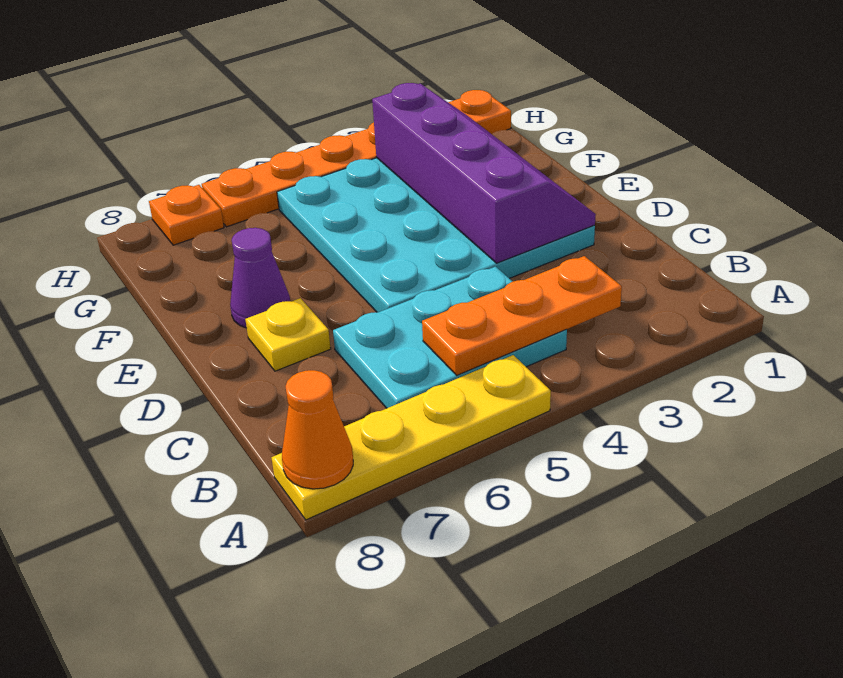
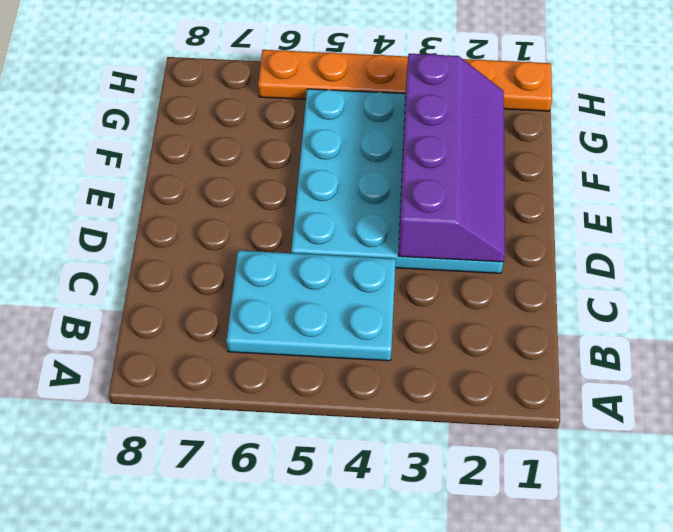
none -> yellow 1x4 plate [272,355,551,520]
none -> yellow 1x1 plate [245,298,331,371]

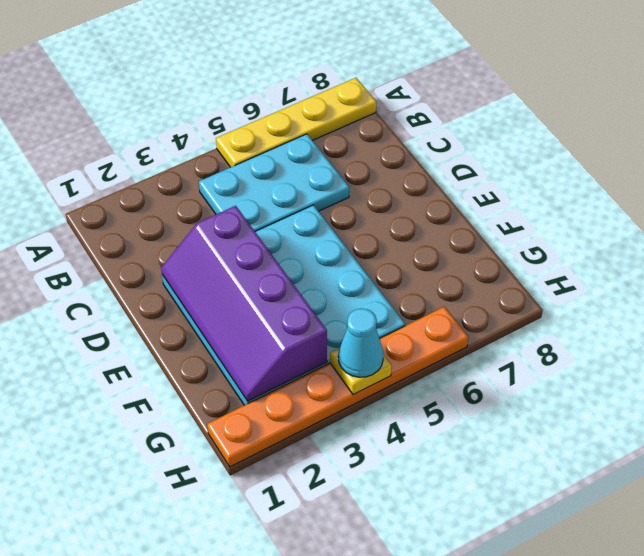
yellow 1x1 plate [330,348,392,395] -> yellow 1x1 plate moved to [245,298,331,371]
cyan 1x1 cone [338,309,383,377] -> none
none -> purple 1x1 cone [230,228,290,328]
none -> orange 1x1 plate [149,185,224,245]

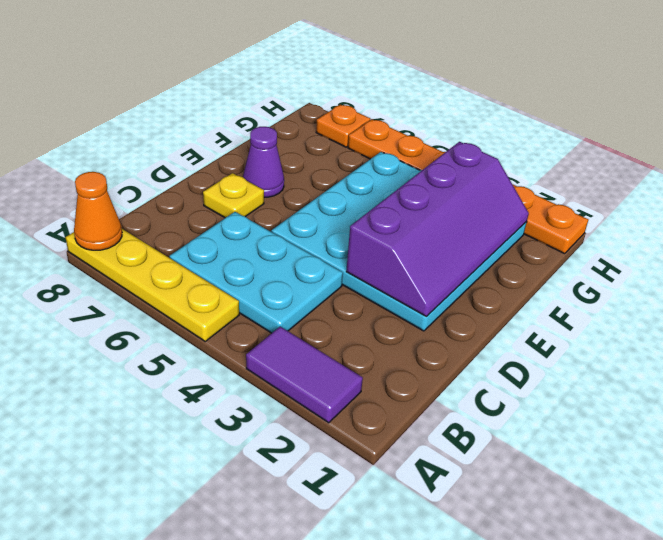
purple 1x2 tile [246,327,363,423] -> none
none -> orange 1x3 plate [422,256,622,375]

